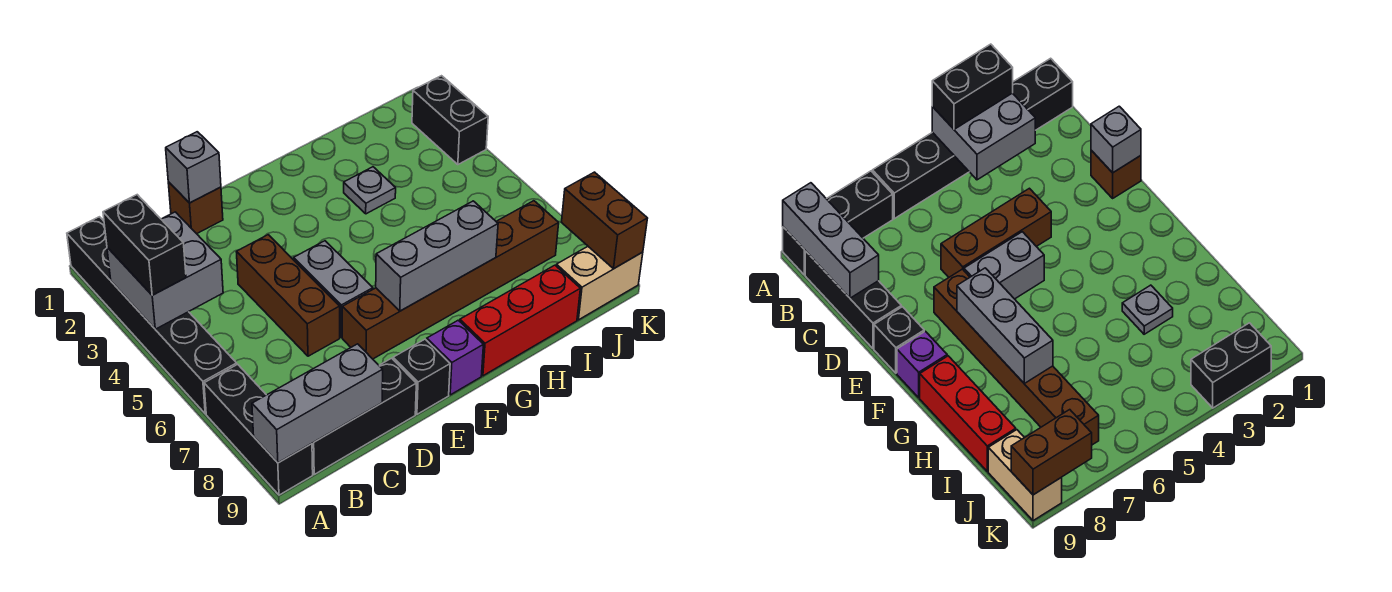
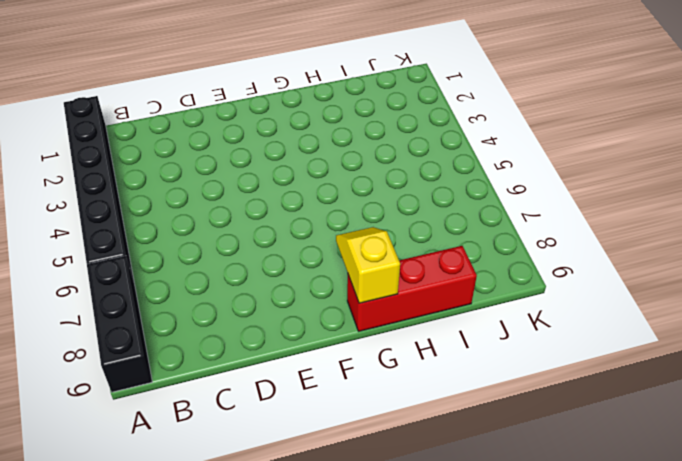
yellow 1x2 slope [336,227,400,303] -> none
none -> black 1x3 brick [312,358,416,474]
none -> brown 1x1 brick [168,182,223,234]
none -> brown 1x3 brick [237,235,340,356]

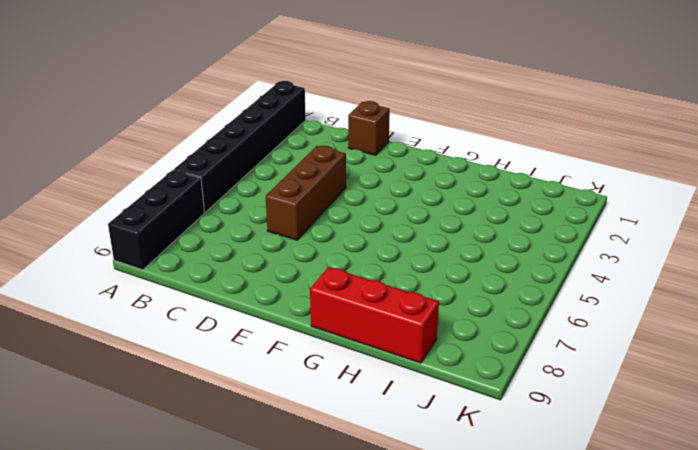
none -> black 1x3 brick [312,358,416,474]
none -> grey 1x2 brick [294,241,373,338]
none -> brown 1x6 brick [342,201,559,359]

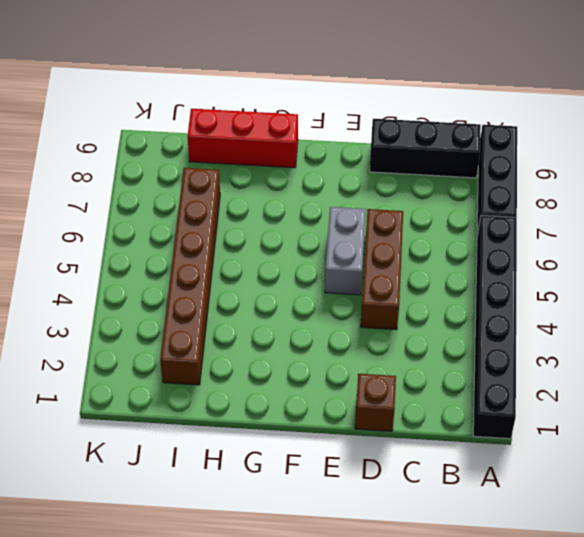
brown 1x6 brick [160,168,220,385] -> brown 1x6 brick turned to [342,201,559,359]
none -> black 1x1 brick [393,339,450,414]
none -> purple 1x1 brick [427,320,483,395]
none -> grey 1x1 plate [344,167,396,214]

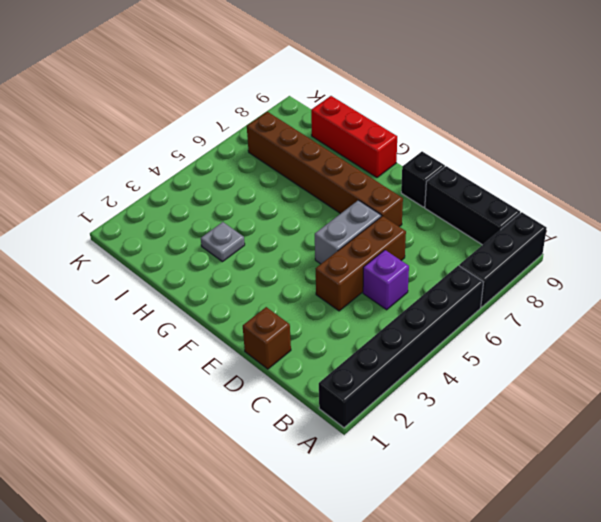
purple 1x1 brick [363,250,409,310] -> purple 1x1 brick moved to [427,320,483,395]
none -> tan 1x2 brick [556,247,643,320]
none -> black 1x2 brick [412,76,488,165]
none -> grey 2x2 brick [107,212,223,329]

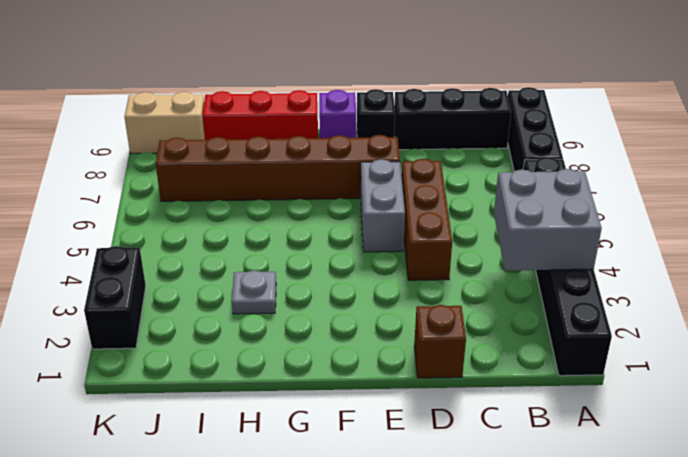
none -> grey 1x3 brick [252,344,383,463]
none -> grey 1x1 brick [166,132,221,203]
none -> grey 1x3 brick [376,201,498,311]

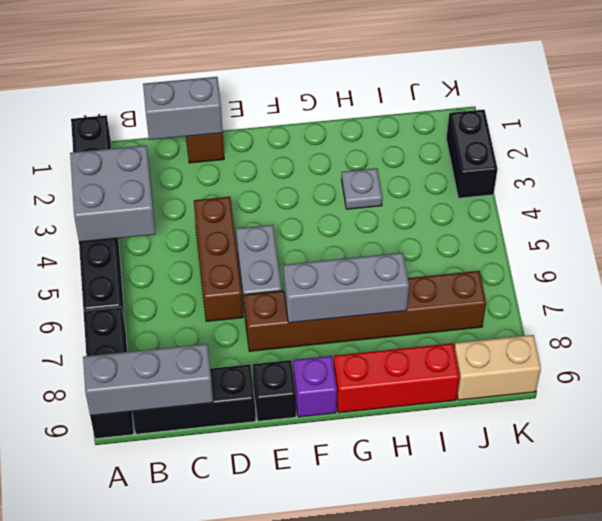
grey 1x2 brick [143,77,223,140] -> grey 1x1 brick [166,132,221,203]
none -> brown 1x2 brick [562,172,648,269]
none -> black 1x2 brick [103,195,186,295]

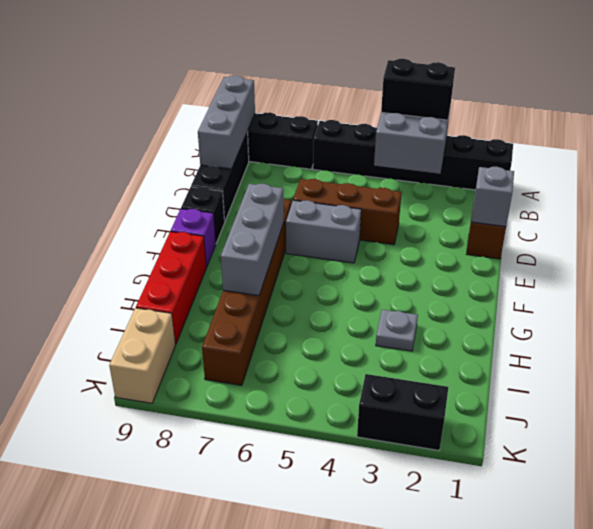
none -> brown 1x2 brick [562,172,648,269]

